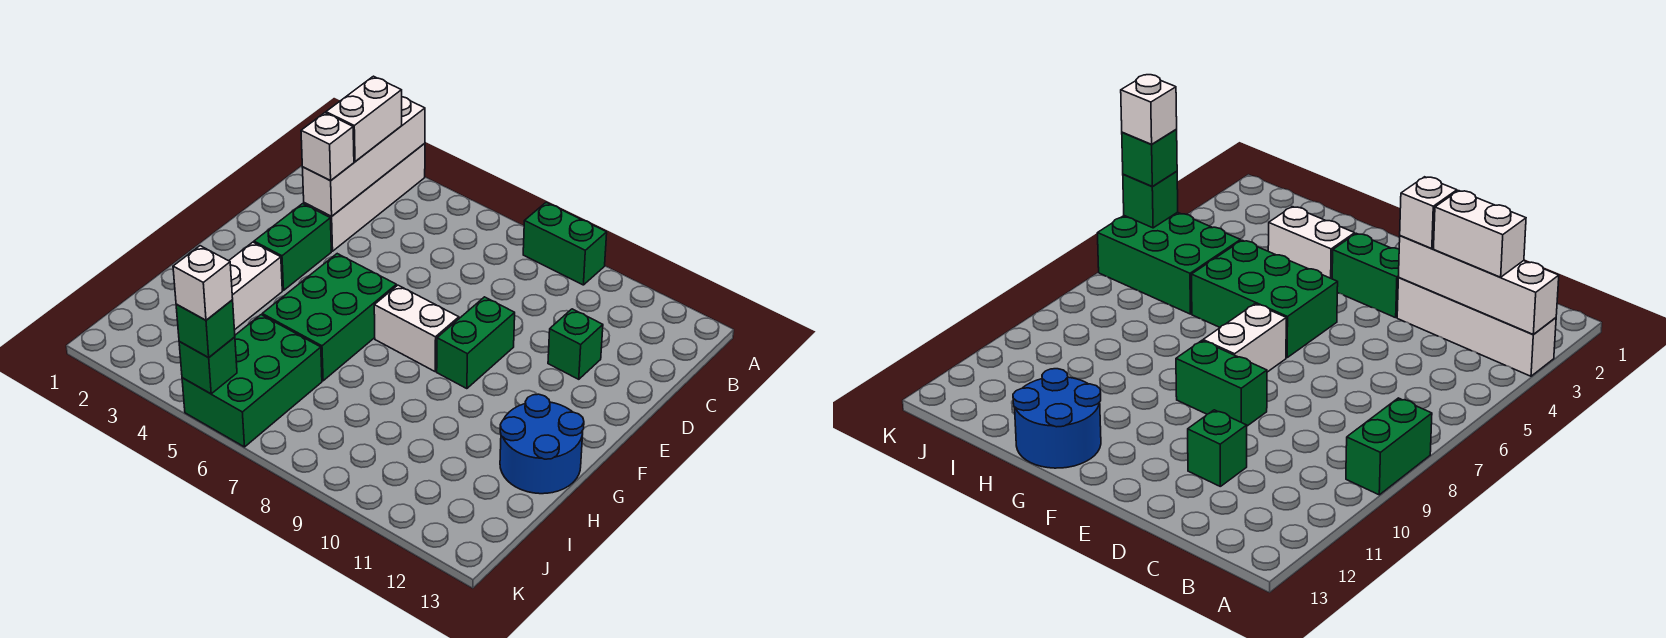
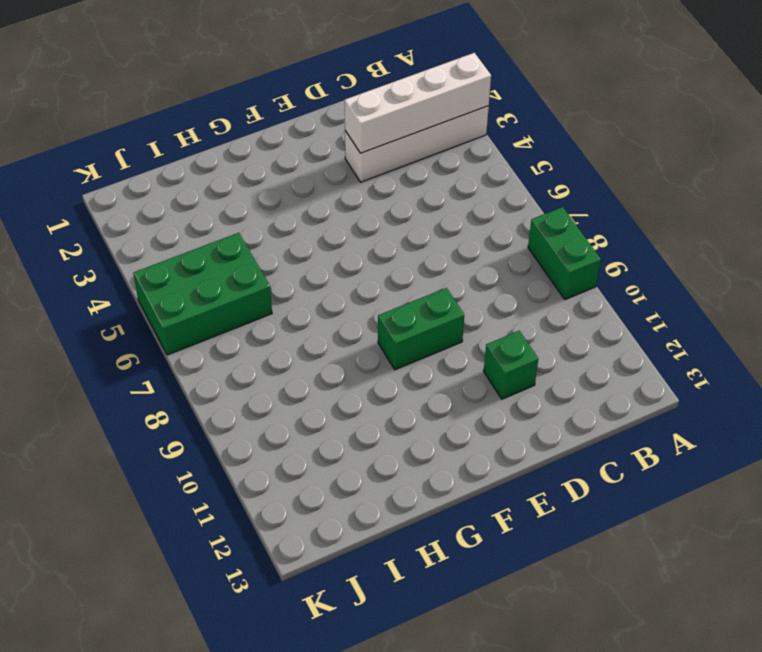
none -> green 1x2 brick [254,204,331,290]
none -> green 2x3 brick [262,254,396,381]
none -> white 1x2 brick [374,285,459,371]

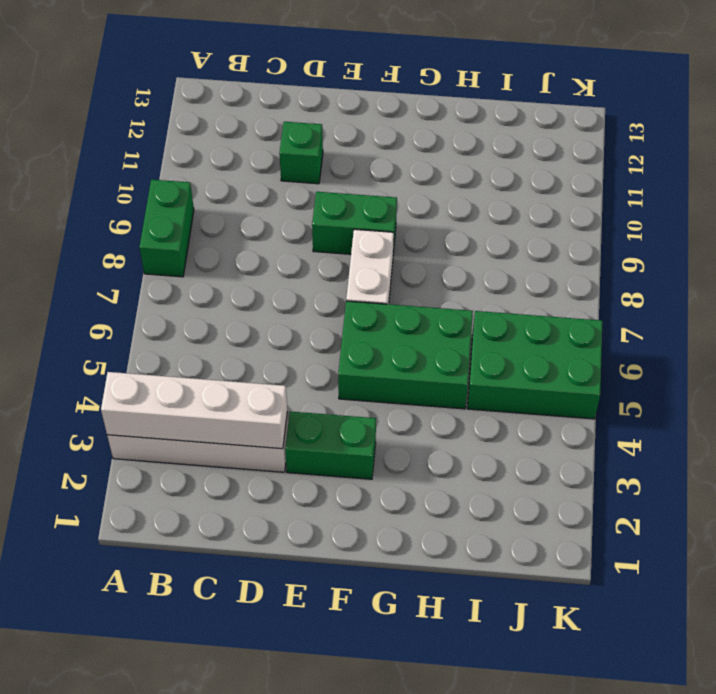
none -> white 1x2 brick [229,242,282,330]
none -> blue 2x2 round brick [500,394,584,494]
none -> green 1x1 brick [179,337,237,394]

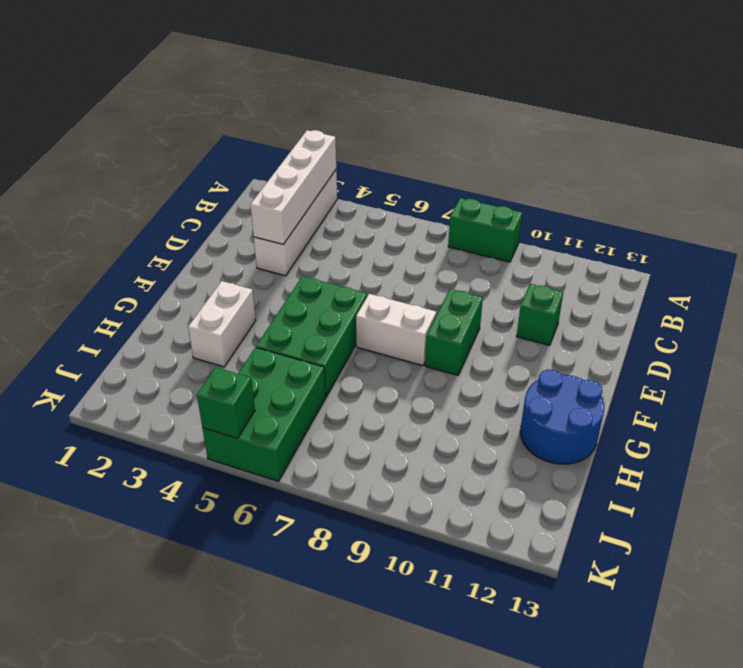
none -> green 1x2 brick [254,204,331,290]
none -> white 1x2 brick [326,76,402,161]
none -> white 1x1 brick [301,113,354,180]

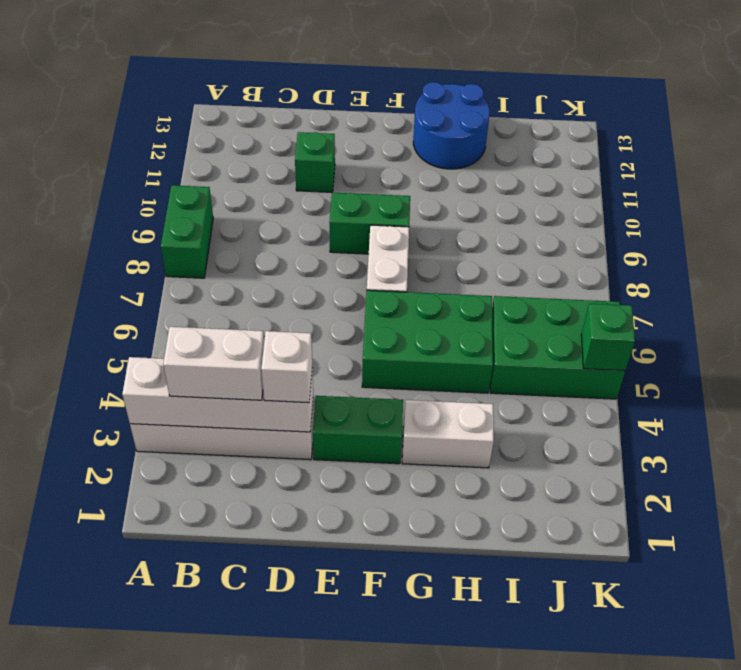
none -> green 1x1 brick [176,300,235,358]
none -> white 1x1 brick [173,246,233,320]

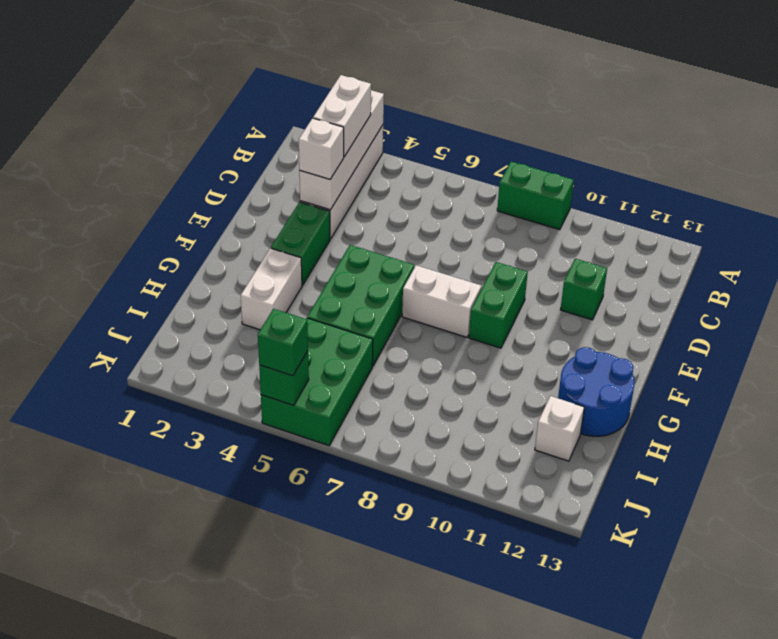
white 1x1 brick [535,396,584,461] -> white 1x1 brick moved to [173,246,233,320]

